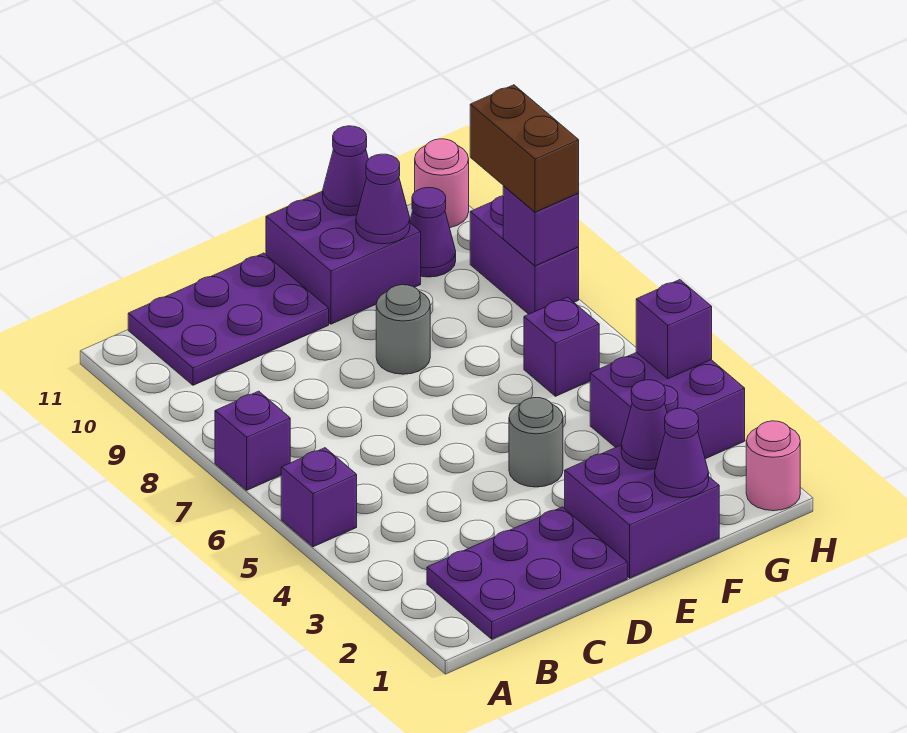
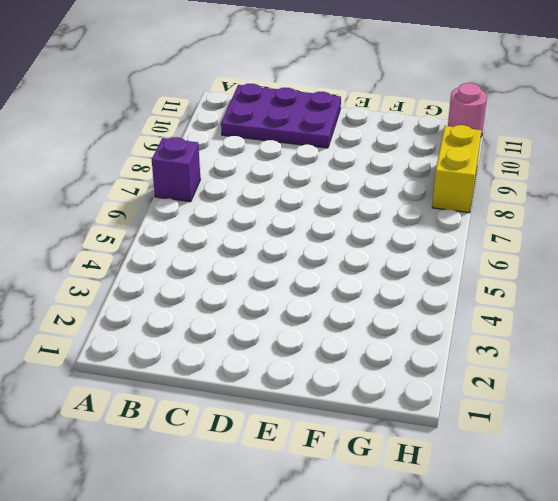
yellow 1x2 brick [432,125,482,213] -> purple 1x2 brick [470,196,579,314]
none -> purple 1x1 brick [281,448,357,547]
none -> purple 2x3 plate [427,507,627,639]
none -> purple 2x2 brick [565,445,719,578]

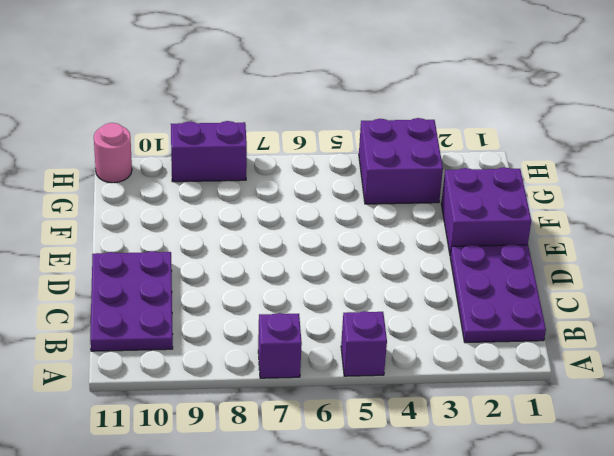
none -> grey 1x1 round brick [509,398,563,487]
none -> grey 1x1 round brick [376,285,430,374]
none -> purple 2x2 brick [266,191,421,324]

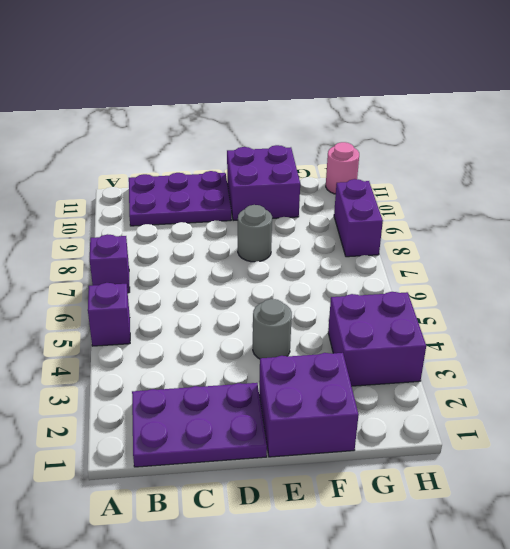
none -> purple 1x1 brick [524,297,599,396]
none -> purple 1x1 cone [410,188,456,277]
none -> pink 1x1 round brick [746,421,800,511]

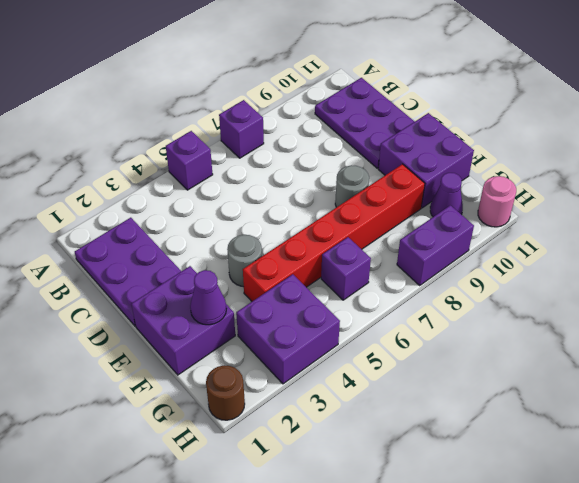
red 1x6 brick [243,164,425,301] -> none
brown 1x1 round brick [206,365,245,420] -> pink 1x1 round brick [746,421,800,511]
none -> purple 1x1 cone [655,408,709,498]
none -> purple 1x1 cone [356,154,410,244]
none -> purple 1x1 cone [323,126,368,216]

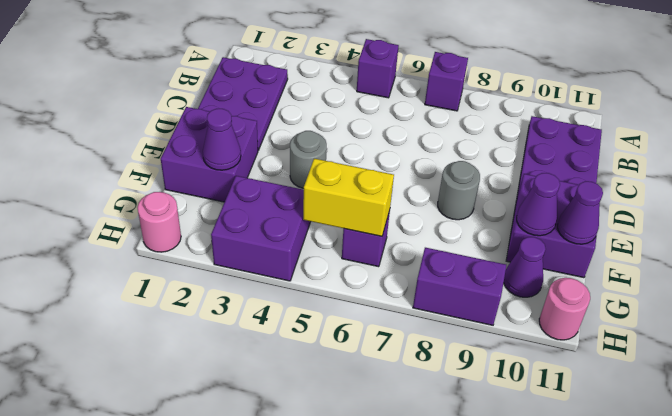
yellow 1x2 brick [303,159,394,236] -> none
none -> purple 1x1 cone [655,408,709,498]
none -> purple 1x1 brick [636,280,712,379]
none -> purple 1x1 brick [503,186,579,266]

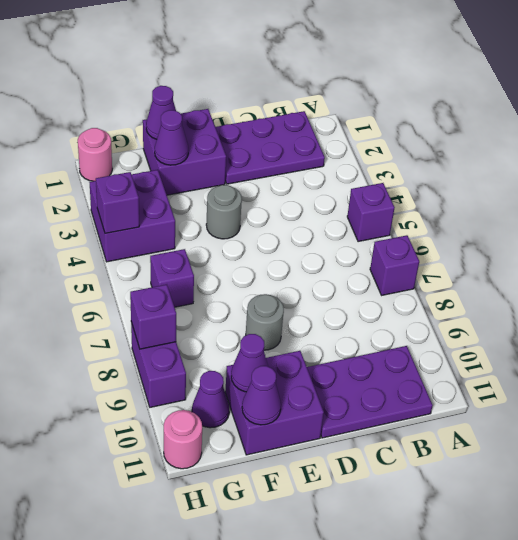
none -> brown 1x2 brick [470,85,579,212]

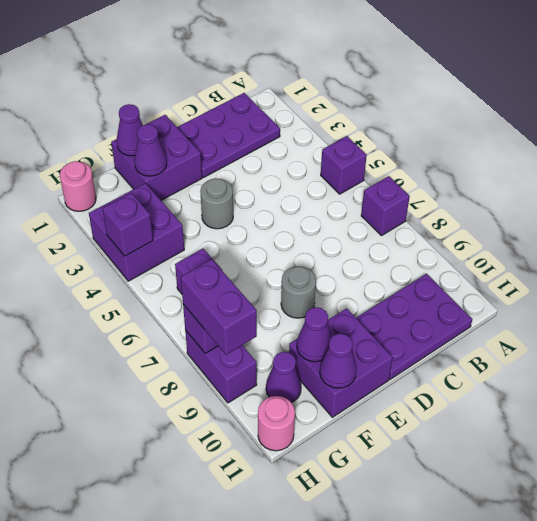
purple 1x2 brick [181,259,257,355] -> brown 1x2 brick [470,85,579,212]

